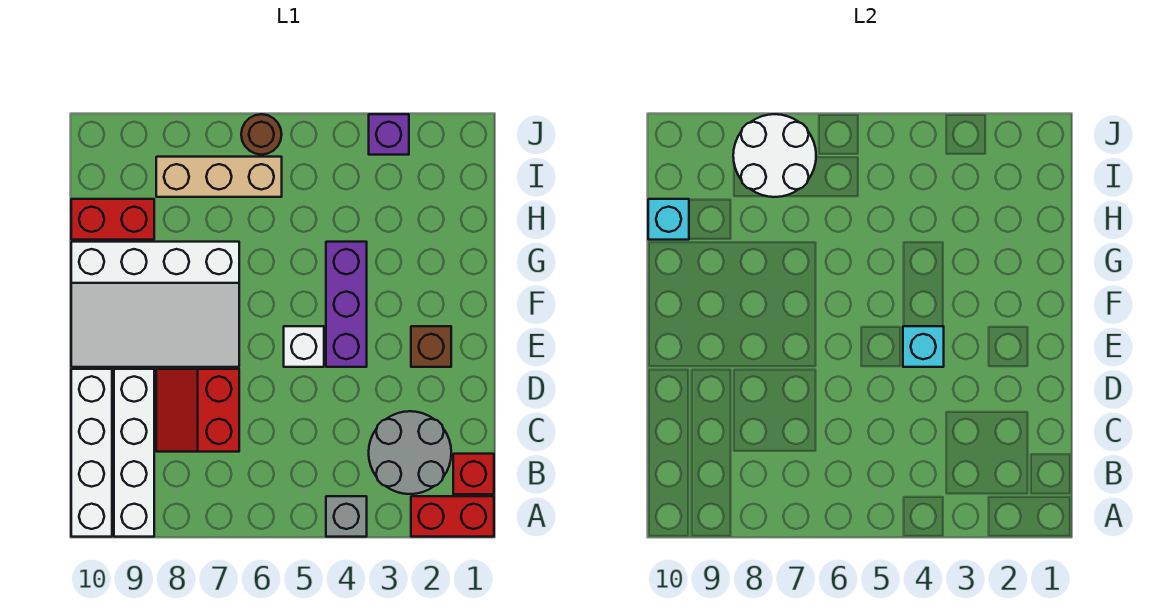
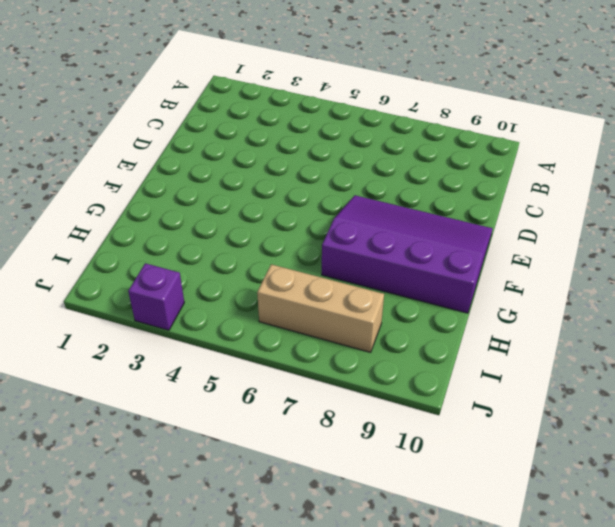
purple 3x4 slope [322,195,493,313] -> white 3x4 slope [71,242,239,367]
none -> red 1x2 brick [411,496,494,537]
none -> grey 1x1 brick [326,496,367,537]
none -> white 1x4 brick [114,369,154,537]

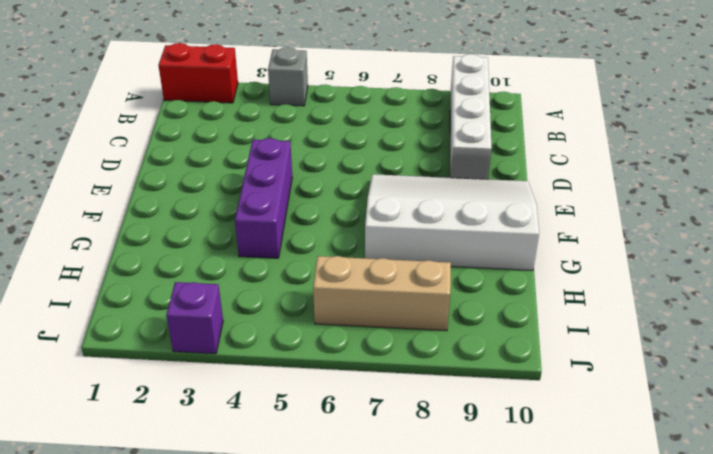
none -> white 1x4 brick [71,369,112,537]
none -> red 1x1 brick [453,454,494,494]
none -> grey 2x2 round brick [369,411,451,494]

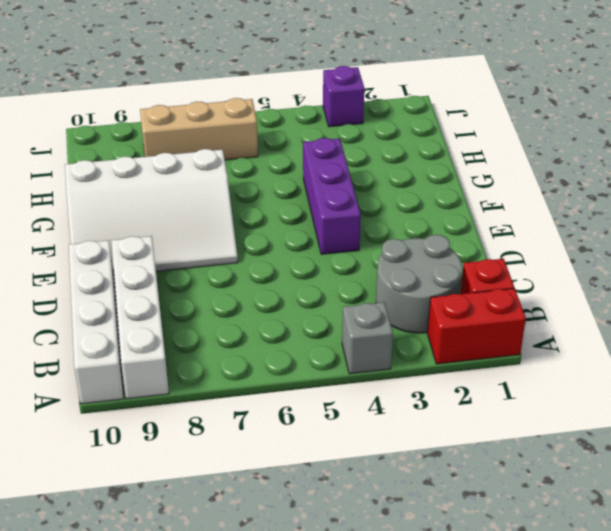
none -> red 2x2 slope [156,369,239,452]
none -> brown 1x1 brick [411,326,451,367]
none -> white 1x1 brick [284,326,324,367]

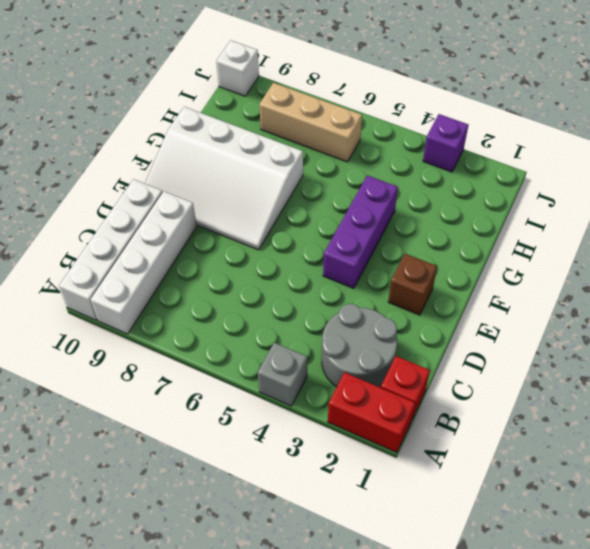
white 1x1 brick [216,40,259,96] -> white 1x1 brick moved to [284,326,324,367]
none -> red 2x2 slope [156,369,239,452]
none -> red 1x2 brick [71,199,154,240]
none -> brown 1x1 round brick [241,114,282,155]

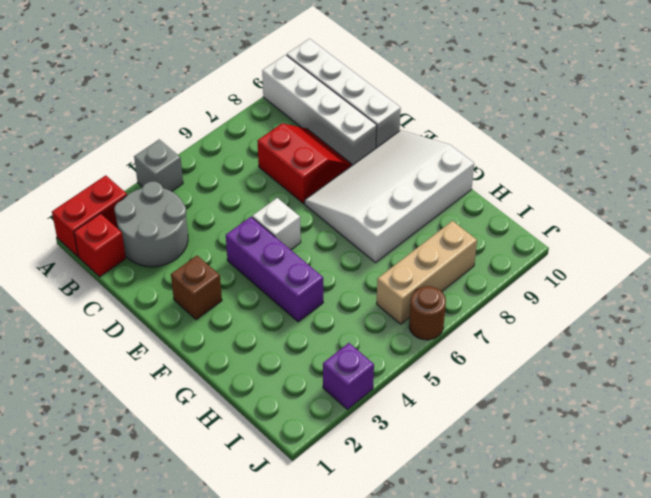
none -> red 1x2 brick [71,199,154,240]
none -> cyan 1x1 brick [903,326,944,367]
none -> cyan 1x1 brick [648,199,689,240]

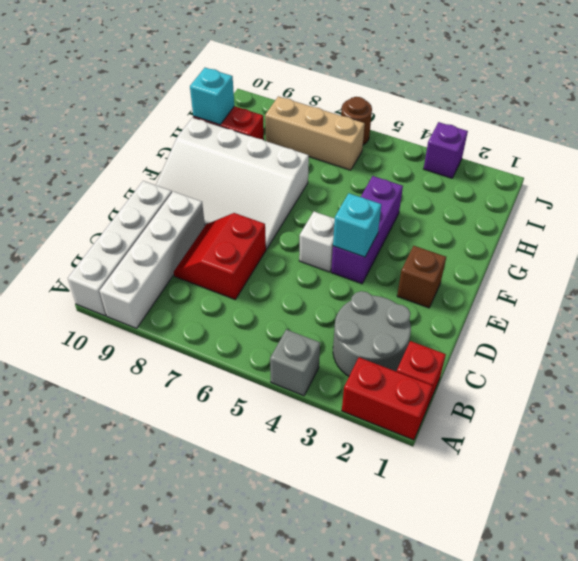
none -> white 2x2 round brick [733,114,816,197]

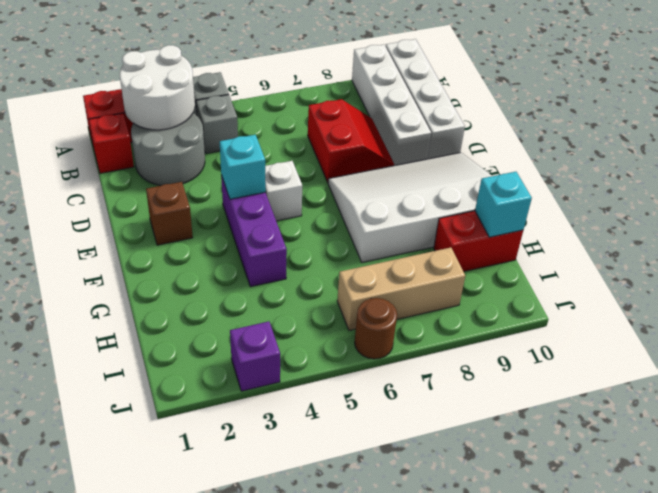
white 2x2 round brick [120,45,195,130] -> white 2x2 round brick moved to [733,114,816,197]
grey 1x1 brick [196,95,238,154] -> none

